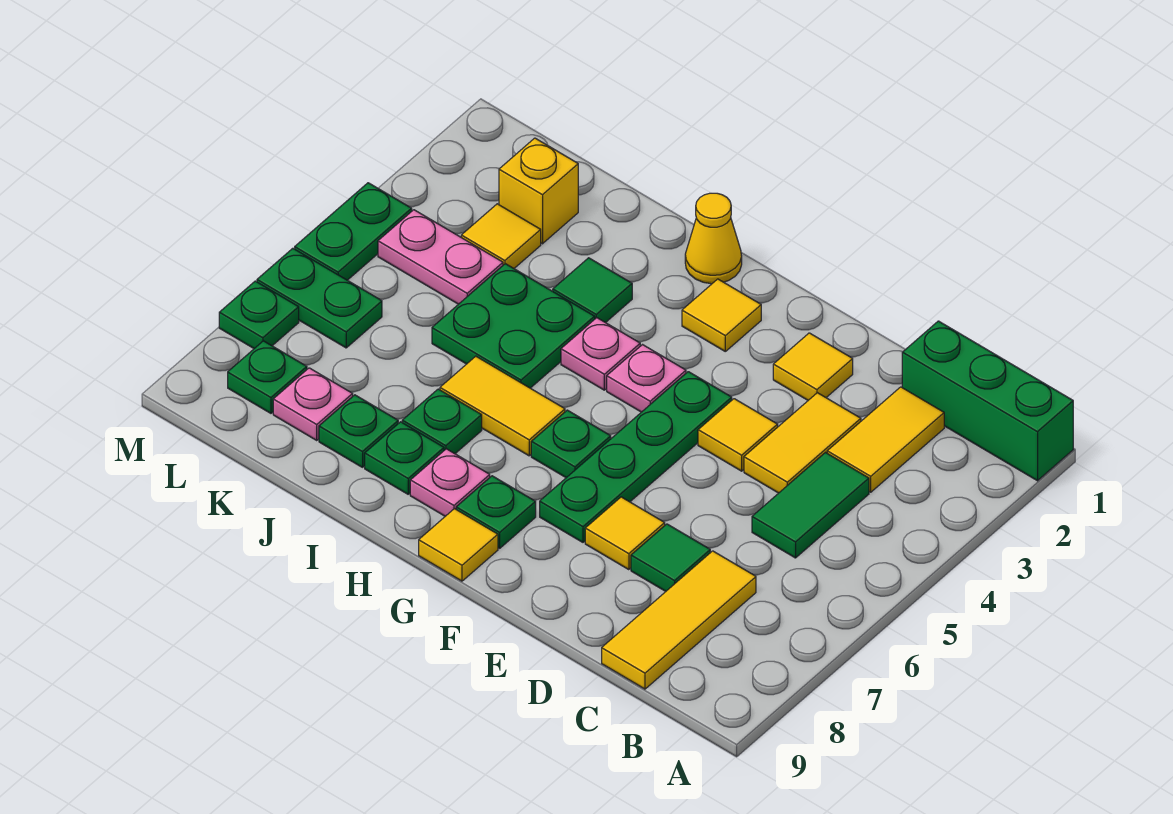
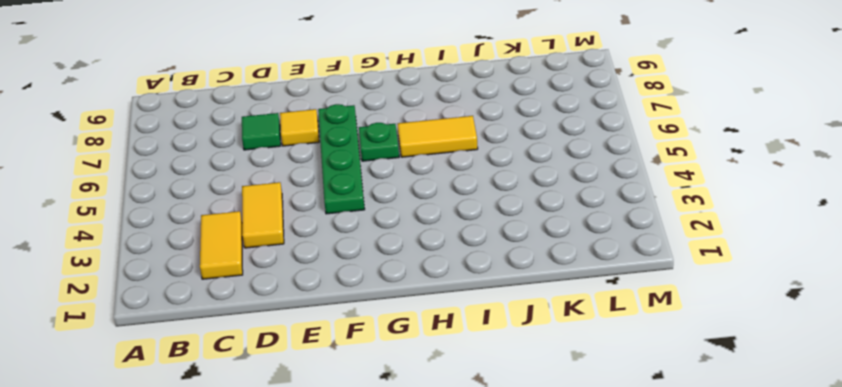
none -> green 1x3 brick [902,321,1073,481]
none -> green 1x2 tile [752,453,869,558]
none -> yellow 1x3 tile [602,551,756,689]
none -> yellow 1x1 tile [773,333,853,400]

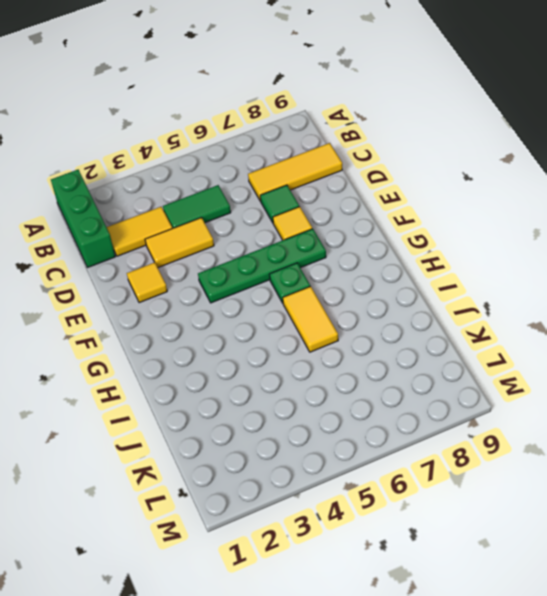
none -> yellow 1x1 tile [698,399,778,471]
none -> yellow 1x1 tile [682,279,761,351]
none -> pink 1x1 plate [607,345,686,412]
none -> green 1x1 plate [456,476,536,548]

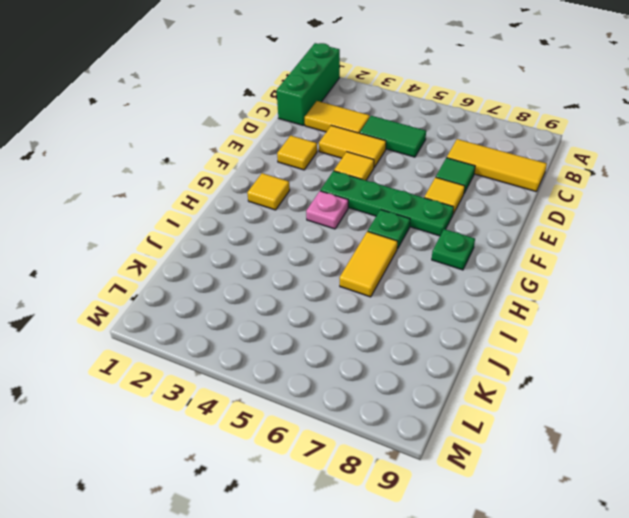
none -> yellow 1x1 tile [419,509,498,581]
none -> yellow 1x1 cone [685,193,742,284]
none -> pink 1x1 plate [561,318,640,390]
none -> pink 1x1 plate [410,449,490,516]

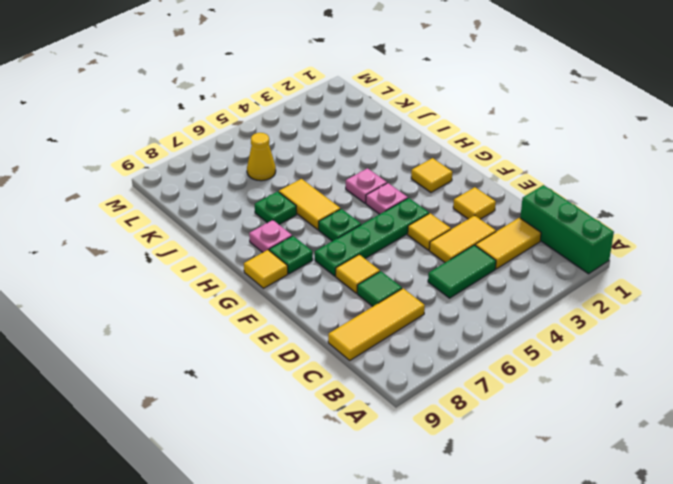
yellow 1x1 cone [247,133,276,181] -> yellow 1x1 cone moved to [685,193,742,284]
none -> green 1x1 tile [553,258,632,323]
none -> green 2x2 plate [432,264,595,388]
none -> green 1x1 plate [365,422,444,494]
none -> green 1x1 plate [319,395,398,467]

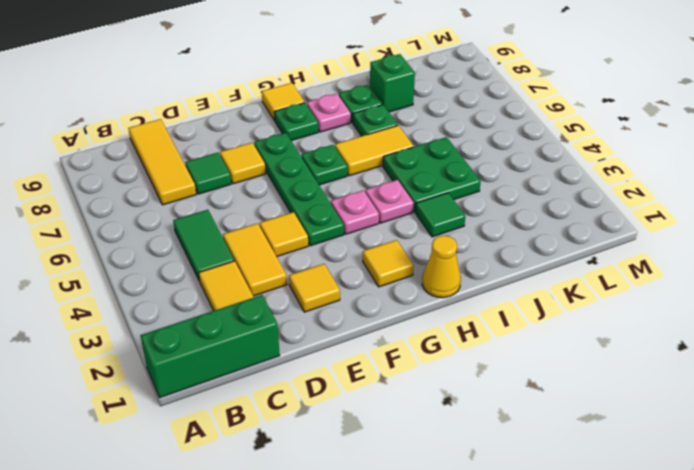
green 1x1 brick [370,54,415,112] -> green 1x1 plate [319,395,398,467]
none -> yellow 1x1 brick [499,138,578,244]
none -> yellow 1x1 tile [461,204,541,268]
none -> pink 1x2 plate [378,210,503,304]
none -> pink 1x1 plate [273,368,353,440]

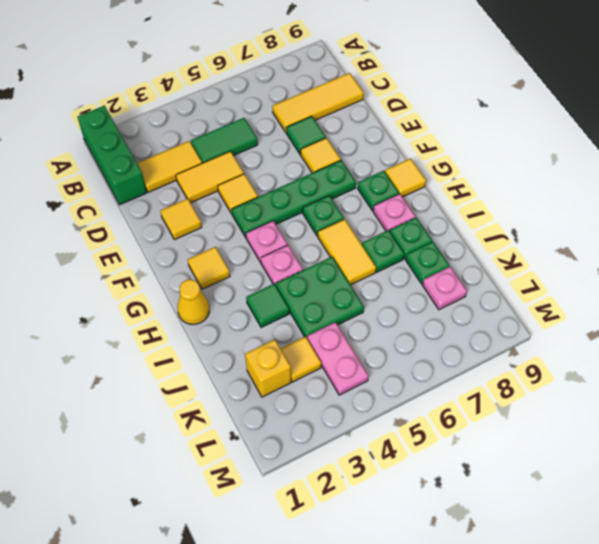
none -> green 1x2 plate [257,248,382,348]
none -> green 1x1 plate [228,341,307,413]
none -> green 1x2 plate [295,183,412,280]
none -> green 1x1 plate [219,281,299,348]

